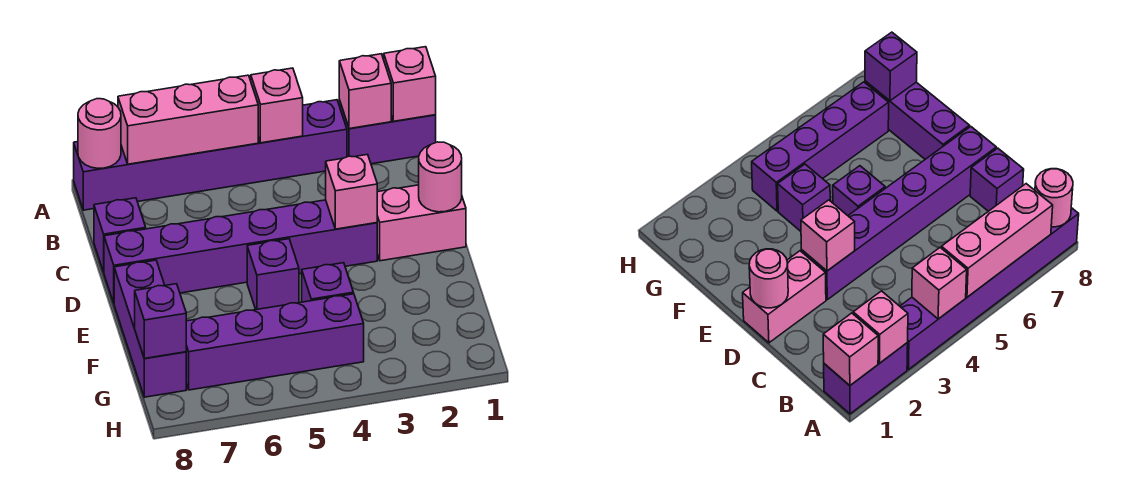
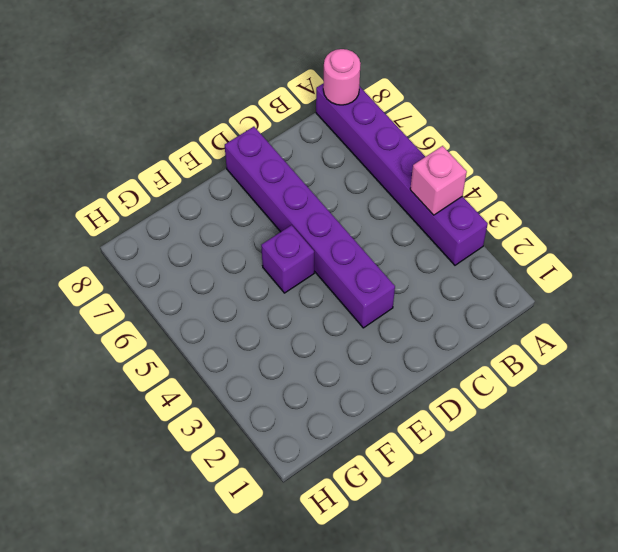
none -> purple 1x2 brick [339,100,436,164]
none -> purple 1x1 brick [94,198,146,272]
none -> pink 1x2 brick [377,185,466,261]

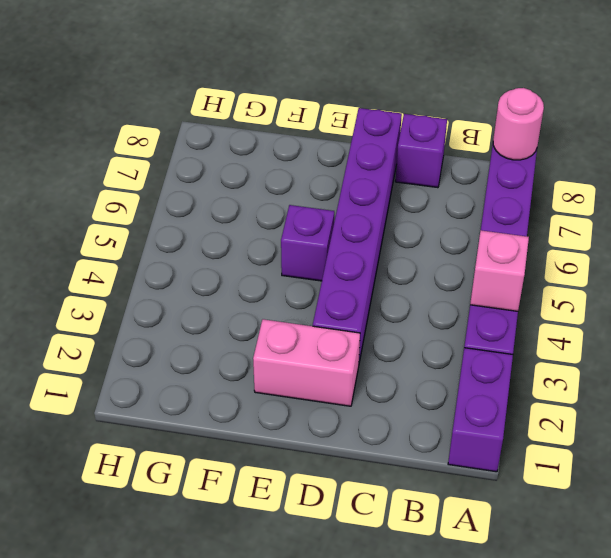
pink 1x2 brick [253,319,360,406] -> pink 1x2 brick turned to [377,185,466,261]
none -> purple 1x3 brick [114,260,186,397]
none -> purple 1x1 brick [302,263,354,302]
none -> purple 1x4 brick [186,294,364,390]

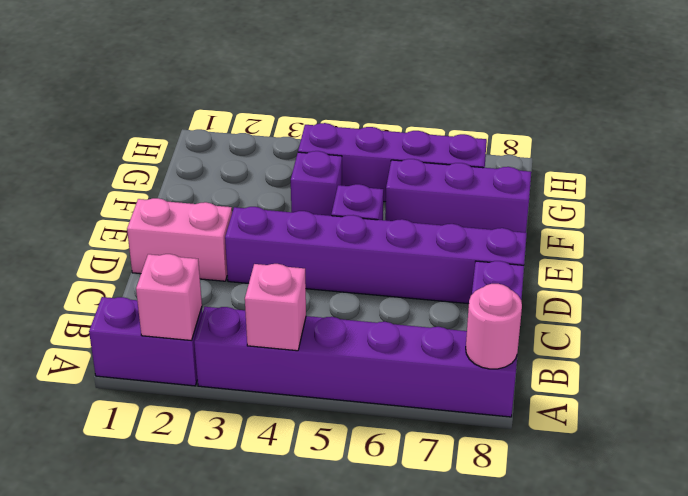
purple 1x3 brick [385,159,531,233] -> purple 1x3 brick turned to [114,260,186,397]
none -> pink 1x1 brick [384,47,436,121]
none -> pink 1x3 brick [118,75,258,164]
none -> pink 1x1 round brick [419,142,462,212]

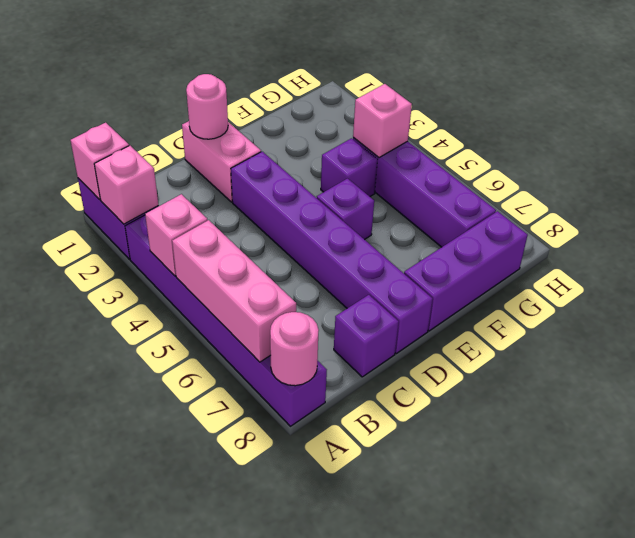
pink 1x1 brick [353,84,412,158] -> pink 1x1 brick moved to [326,154,377,229]
none -> purple 1x1 brick [135,284,186,358]

